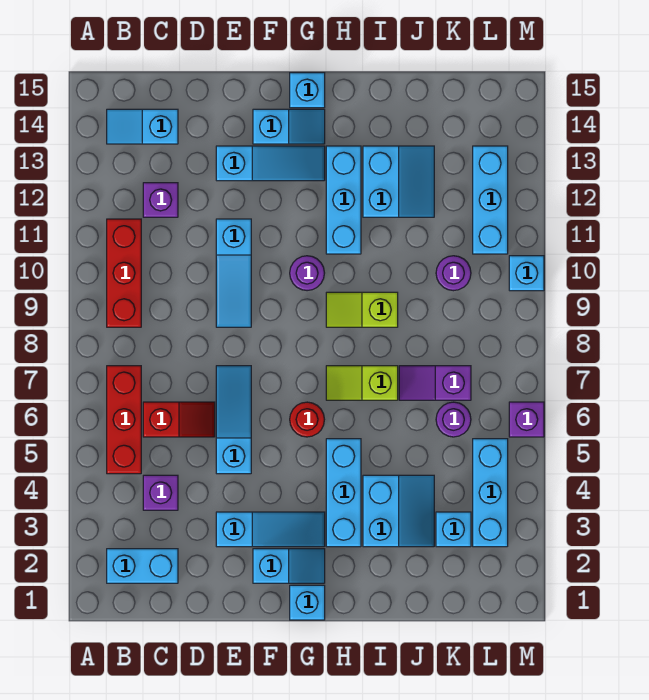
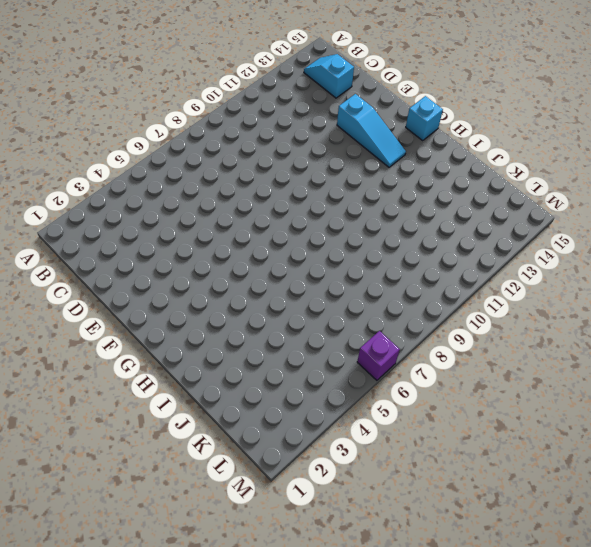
none -> cyan 1x2 brick [107,549,178,583]
none -> red 1x3 brick [107,366,141,474]
none -> red 1x3 brick [107,219,141,327]
none -> purple 1x1 brick [143,475,178,510]

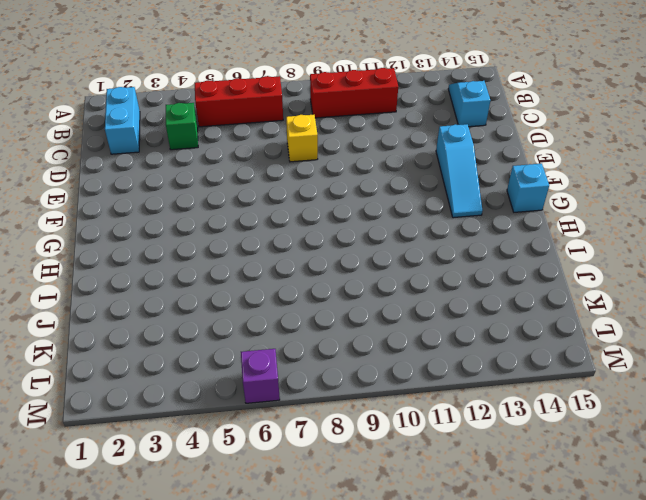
green 1x1 brick [166,103,198,150] -> purple 1x1 brick [143,475,178,510]
yellow 1x1 brick [286,115,318,162] -> none
none -> red 1x2 slope [143,402,215,437]
none -> purple 1x1 brick [143,183,178,217]
none -> cyan 1x3 slope [216,512,325,547]
none -> cyan 1x3 slope [216,366,251,474]

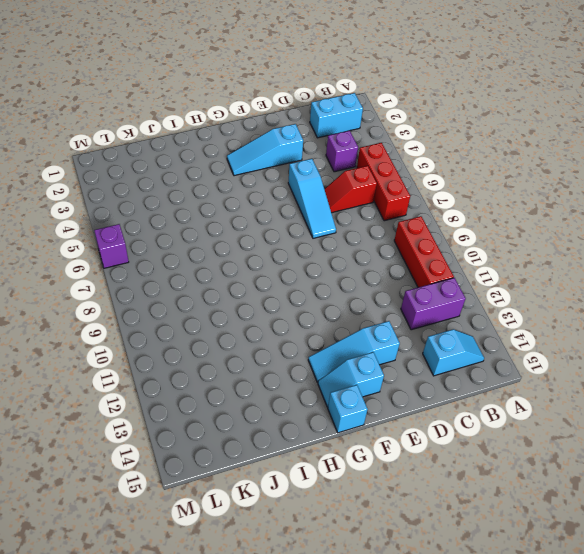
purple 1x2 brick [401,278,466,330] -> purple 1x1 brick [143,183,178,217]
none -> cyan 1x3 slope [216,219,251,327]
none -> cyan 1x2 slope [253,549,325,583]
none -> cyan 1x1 brick [290,585,325,620]
none -> red 1x1 round brick [290,402,324,437]

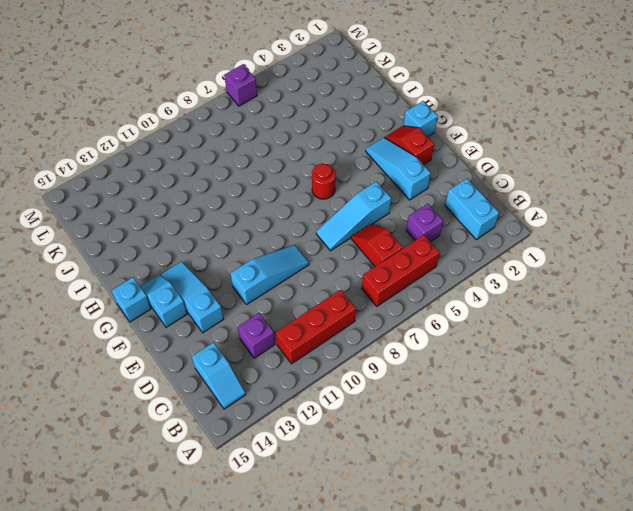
red 1x2 slope [385,126,434,165] -> cyan 1x2 slope [253,549,325,583]
none -> purple 1x1 round brick [290,256,324,291]
none -> cyan 1x3 brick [326,439,361,547]
none -> lime 1x2 slope [326,366,398,400]
none -> lime 1x2 slope [326,292,398,327]

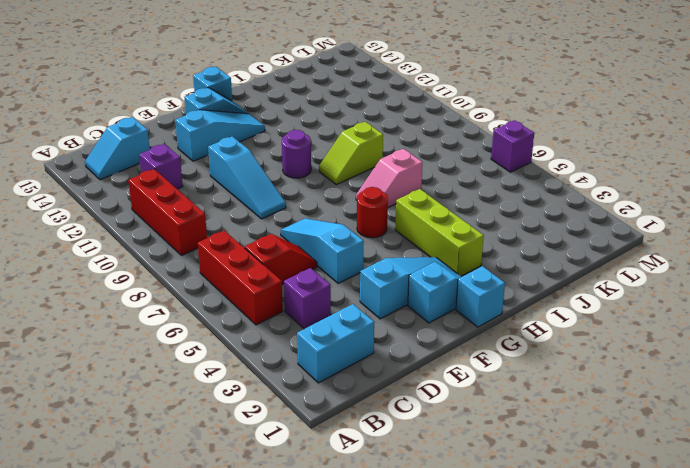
lime 1x3 brick [395,189,484,276] -> cyan 1x3 brick [326,439,361,547]
pink 1x2 slope [356,149,422,207] -> lime 1x2 slope [326,366,398,400]
none -> cyan 1x3 brick [326,146,361,254]
none -> cyan 2x2 slope [363,475,434,547]
none -> cyan 2x2 slope [363,146,434,217]
none -> purple 1x2 slope [399,366,471,400]

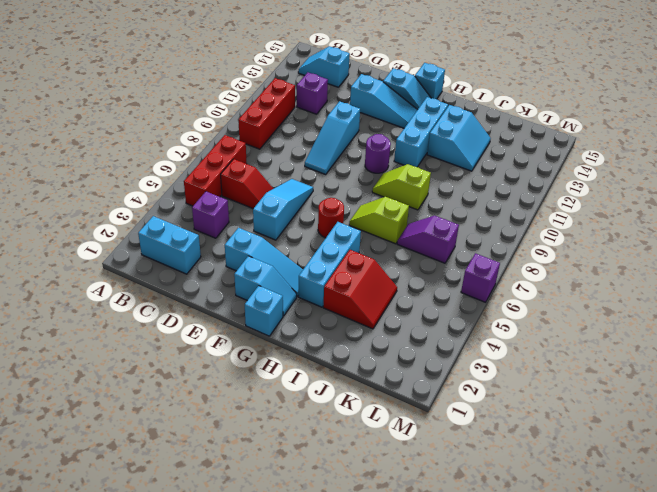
red 2x2 slope [323,250,397,329] -> cyan 2x2 slope [363,475,434,547]
none -> cyan 1x1 brick [436,512,471,547]
none -> purple 1x1 round brick [436,402,471,437]
none -> purple 1x1 round brick [436,256,471,291]
none -> cyan 1x3 brick [473,439,508,547]

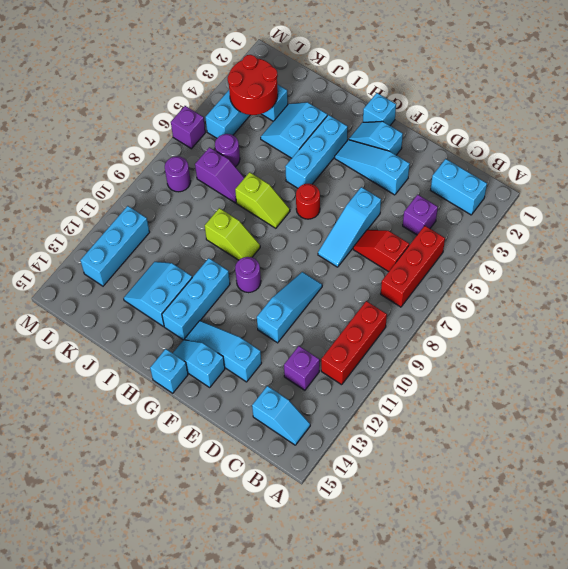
red 2x2 round brick [228,55,278,115] -> none
purple 1x1 round brick [165,156,191,192] -> purple 1x1 round brick moved to [436,256,471,291]
none -> cyan 1x1 brick [509,256,544,291]

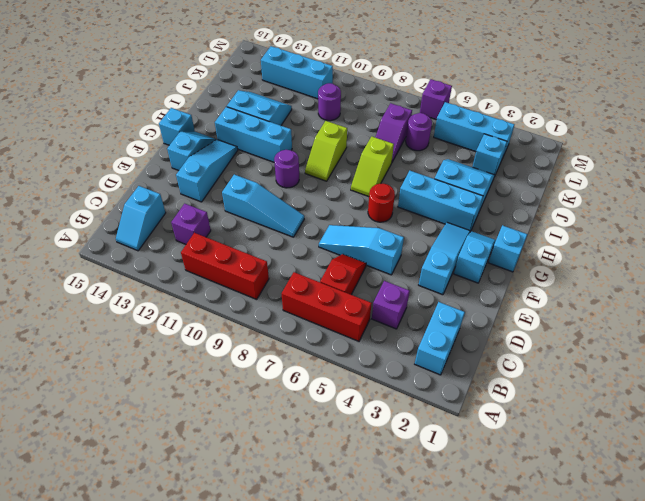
none -> cyan 1x1 brick [509,256,544,291]

